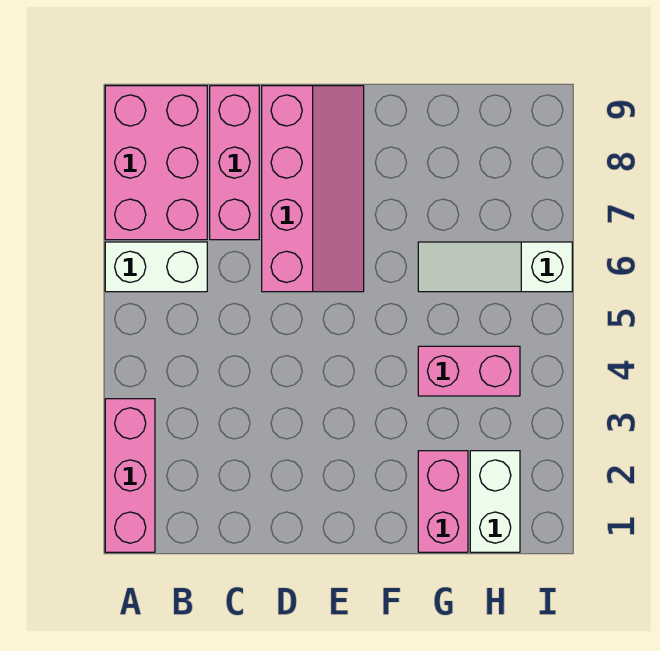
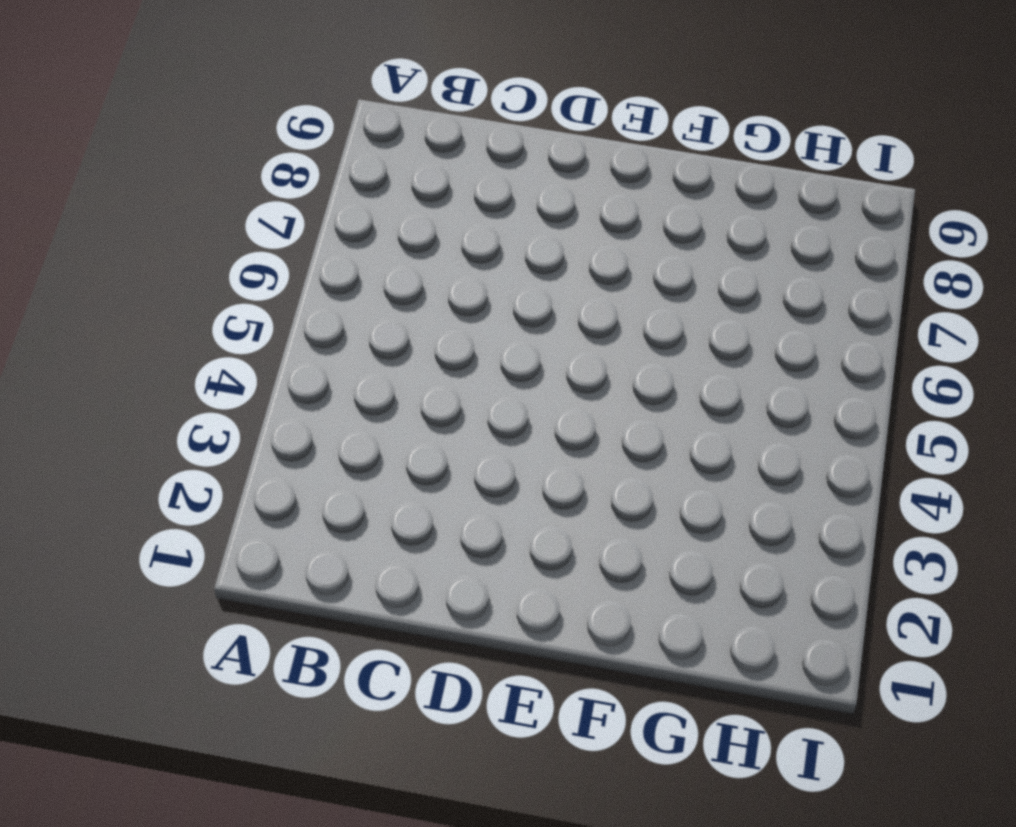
none -> pink 1x3 brick [105,399,155,552]
none -> white 1x2 brick [105,242,207,292]

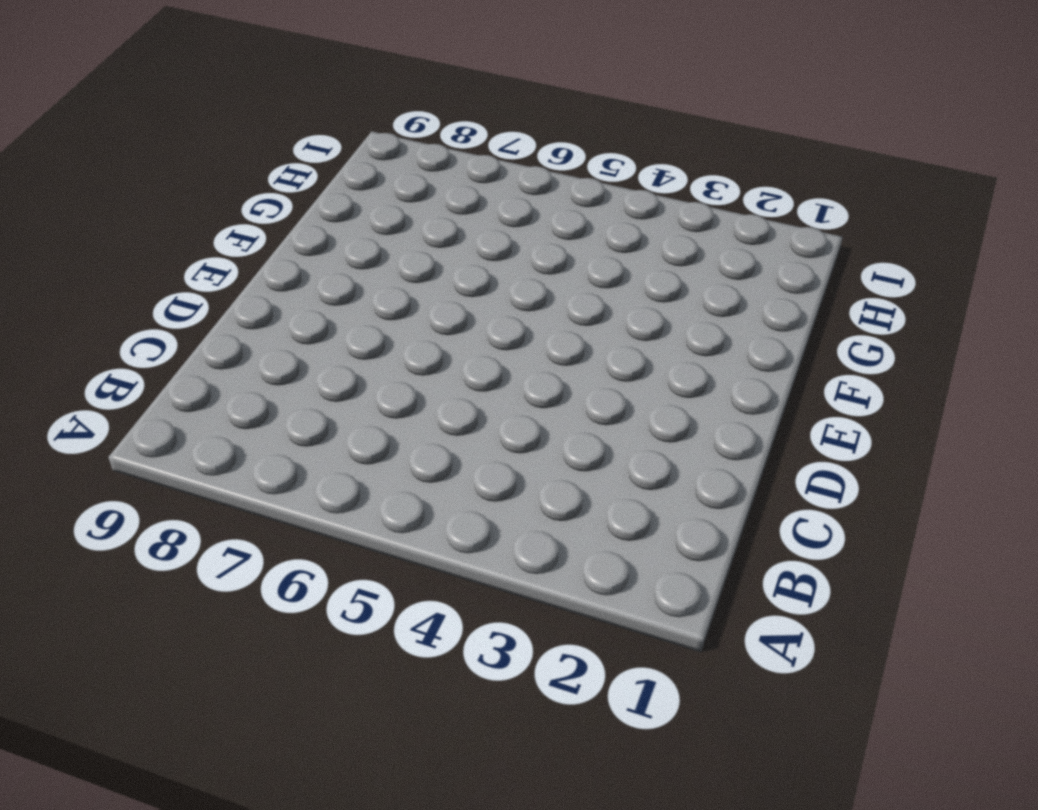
none -> pink 1x3 brick [105,399,155,552]
none -> white 1x2 brick [105,242,207,292]

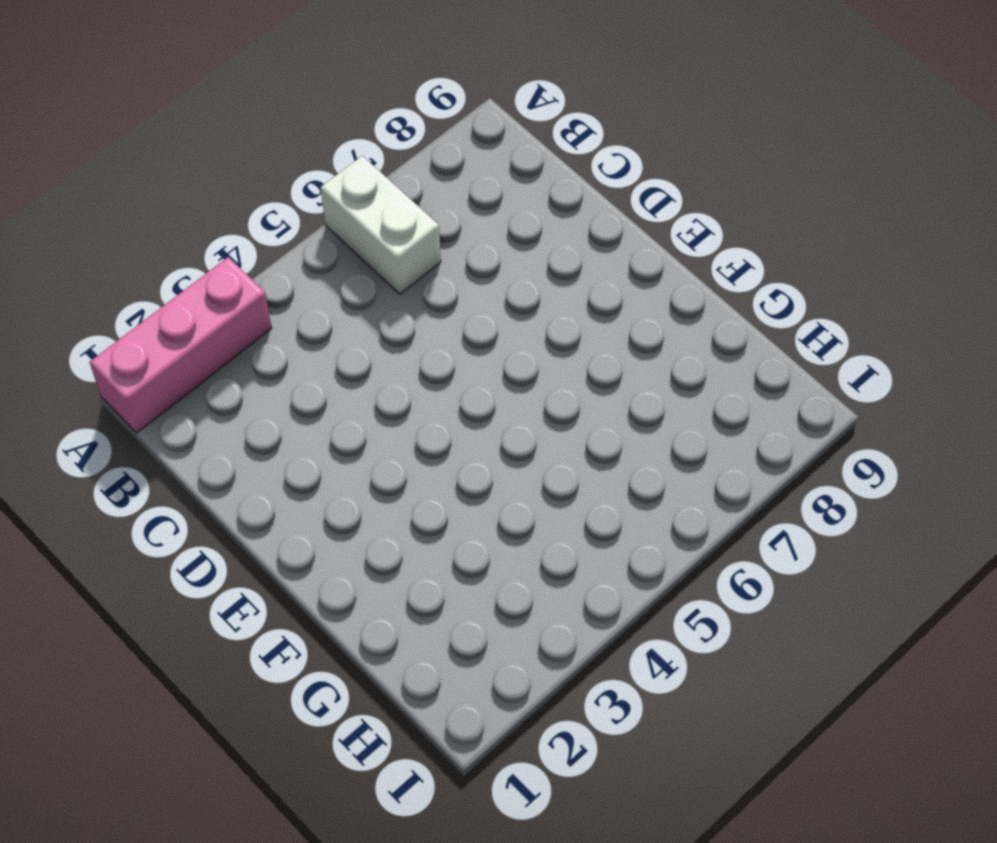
none -> pink 2x3 brick [105,86,207,240]
none -> pink 1x3 brick [210,86,259,240]

